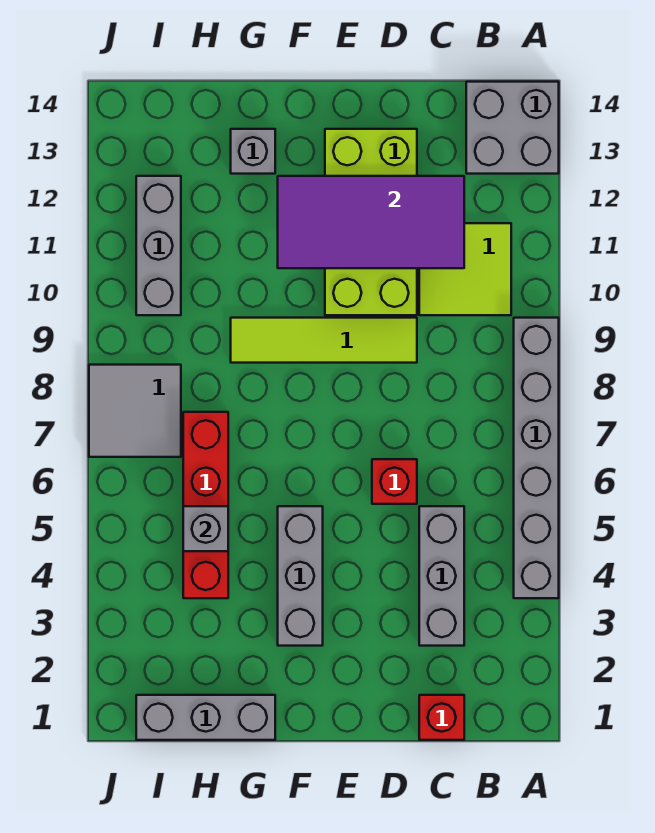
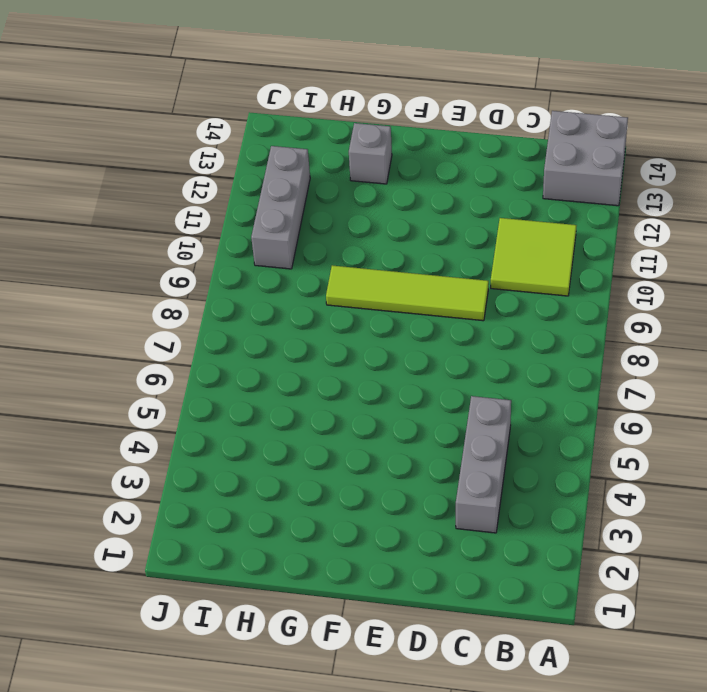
none -> grey 1x6 brick [514,318,559,598]
none -> red 1x1 brick [419,695,464,740]
none -> red 1x1 brick [372,459,417,504]

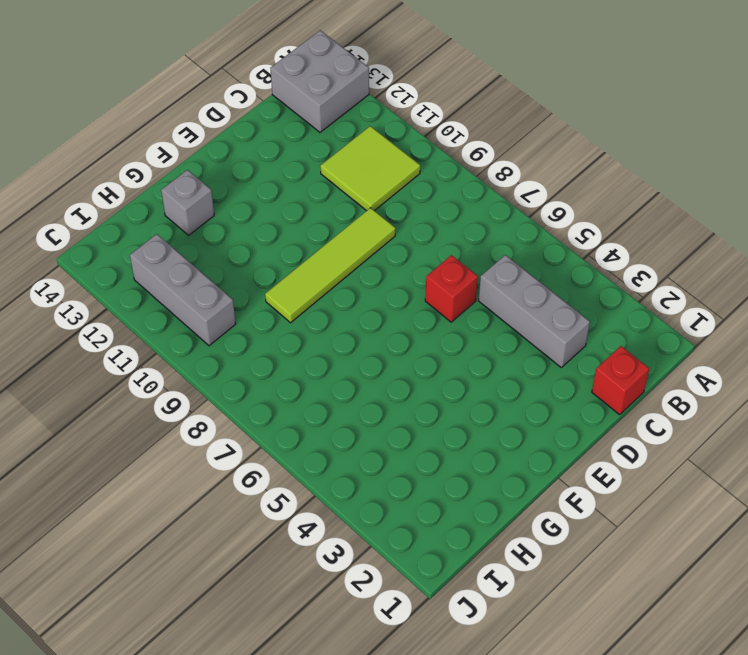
none -> grey 1x6 brick [514,318,559,598]
none -> lime 2x4 brick [325,129,417,315]
none -> grey 1x3 brick [278,506,323,646]

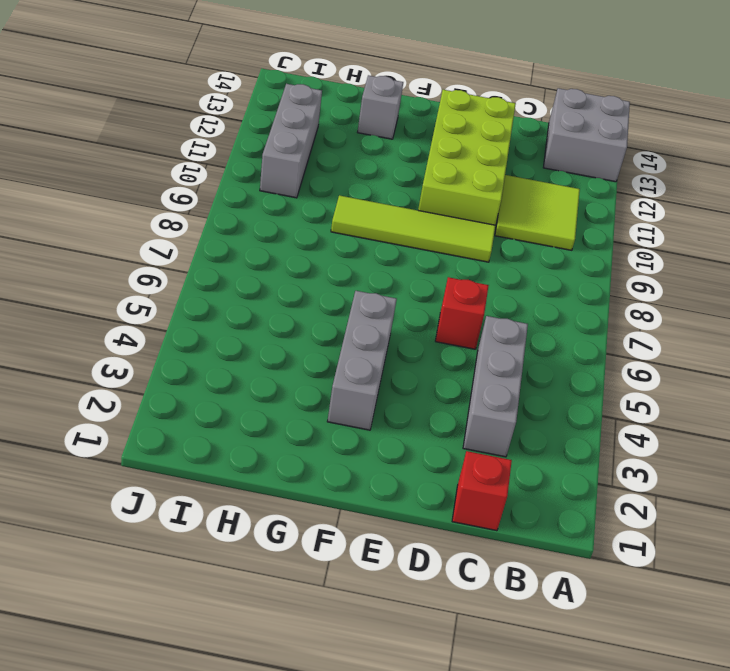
none -> grey 1x6 brick [514,318,559,598]
none -> grey 1x3 brick [136,695,275,740]
none -> red 1x4 brick [183,412,228,598]

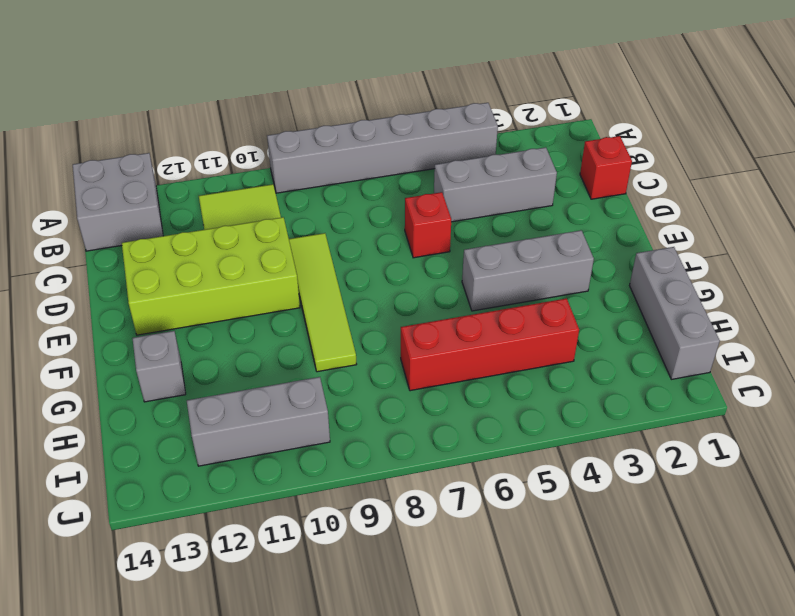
none -> grey 2x2 tile [89,365,181,457]
none -> purple 2x4 tile [278,176,464,268]
none -> grey 1x1 brick [183,506,228,551]

